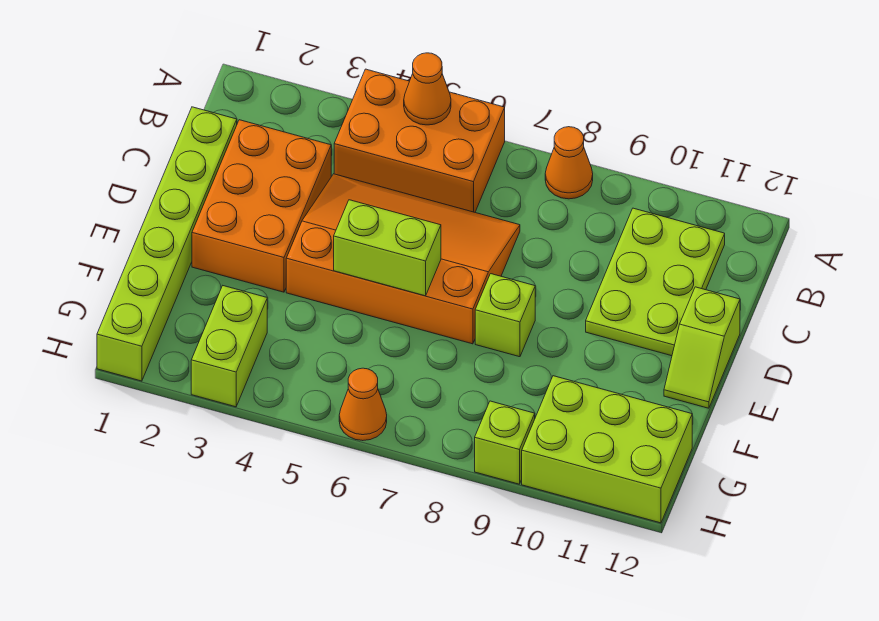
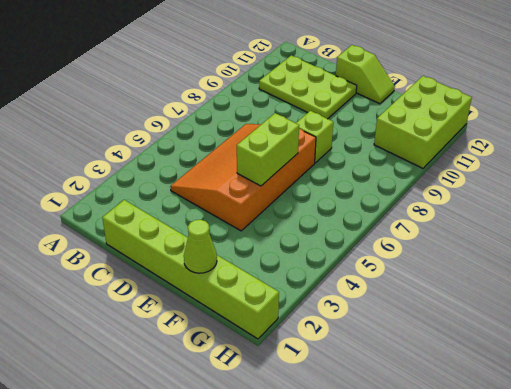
lime 1x1 cone [184,220,217,273] -> none
none -> orange 2x3 brick [334,69,505,212]
none -> orange 1x1 cone [545,127,593,199]
none -> orange 2x3 brick [192,120,331,292]

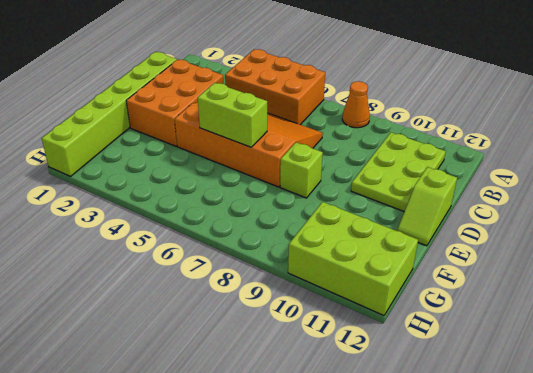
none -> lime 1x2 brick [191,286,267,407]
none -> orange 1x1 cone [339,368,387,441]
none -> lime 1x1 brick [475,401,535,484]

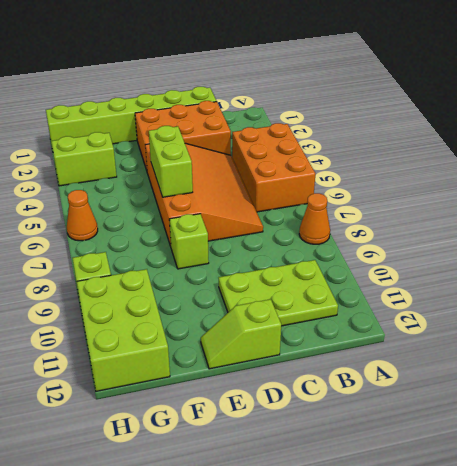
none -> orange 1x1 cone [404,53,451,125]

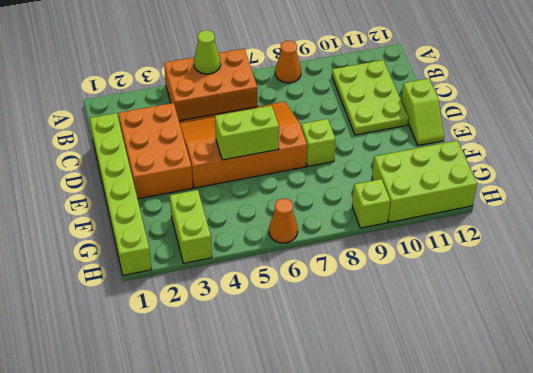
lime 1x1 cone [194,30,221,74] -> orange 1x1 cone [404,53,451,125]

